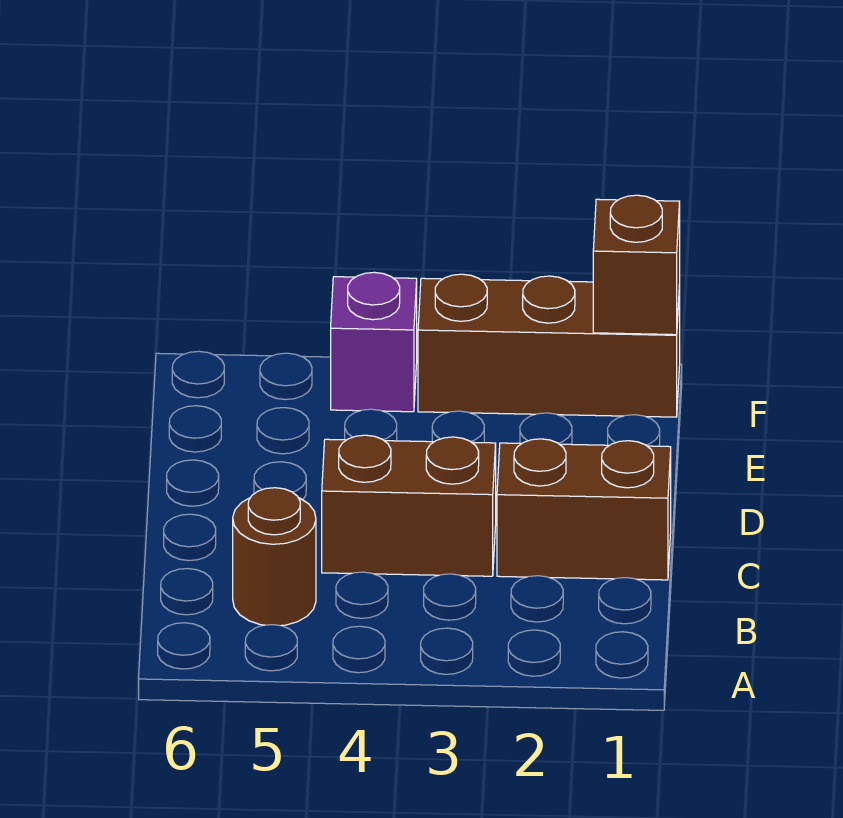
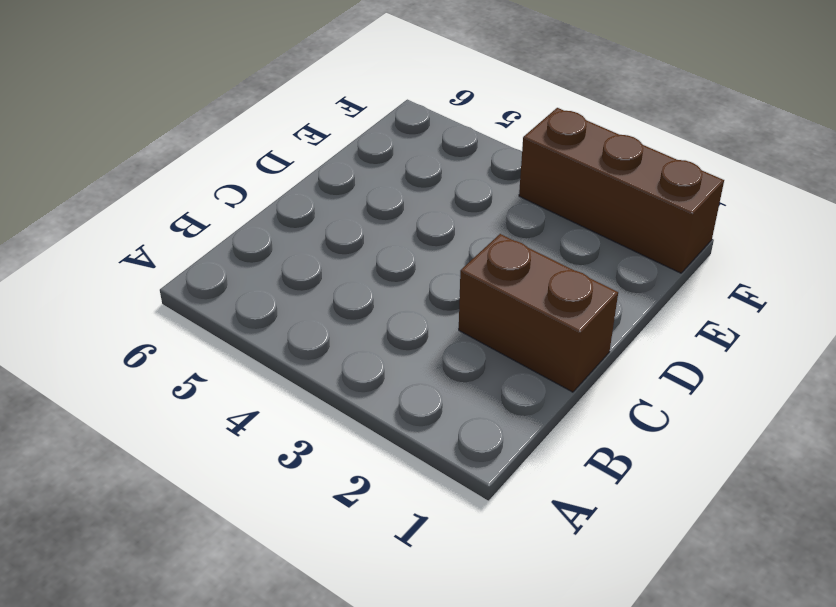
none -> brown 1x1 round brick [233,488,316,626]
none -> brown 1x2 brick [322,435,496,576]

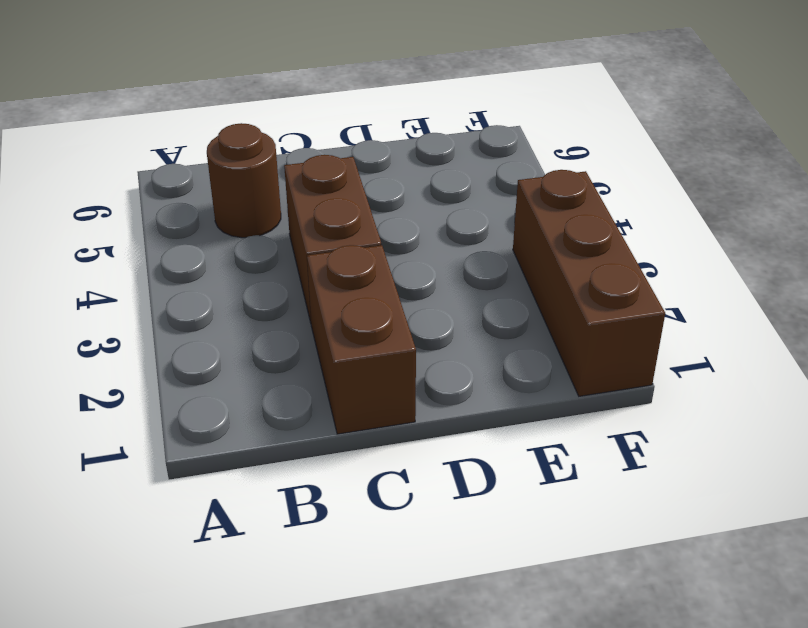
none -> purple 1x1 brick [331,272,417,412]
none -> brown 1x1 brick [593,195,680,335]

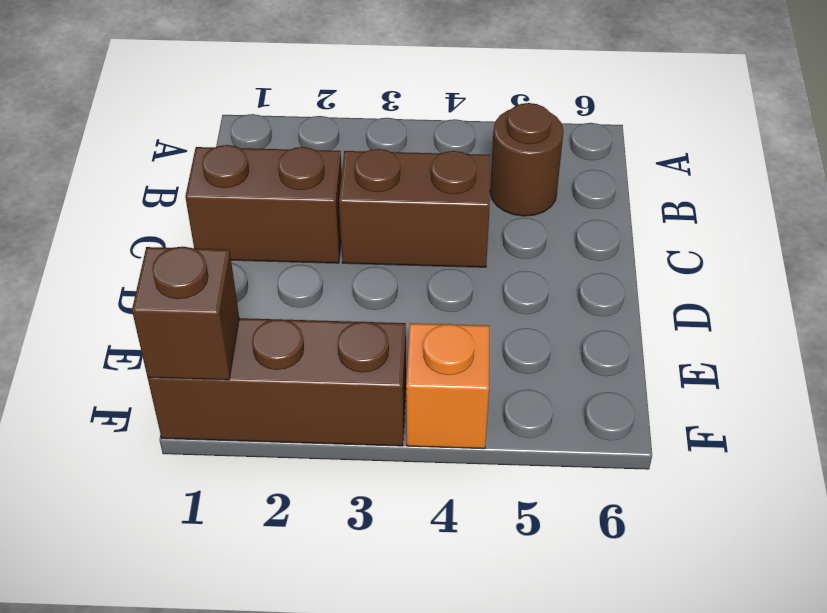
orange 1x1 brick [406,323,489,449] -> purple 1x1 brick [331,272,417,412]

